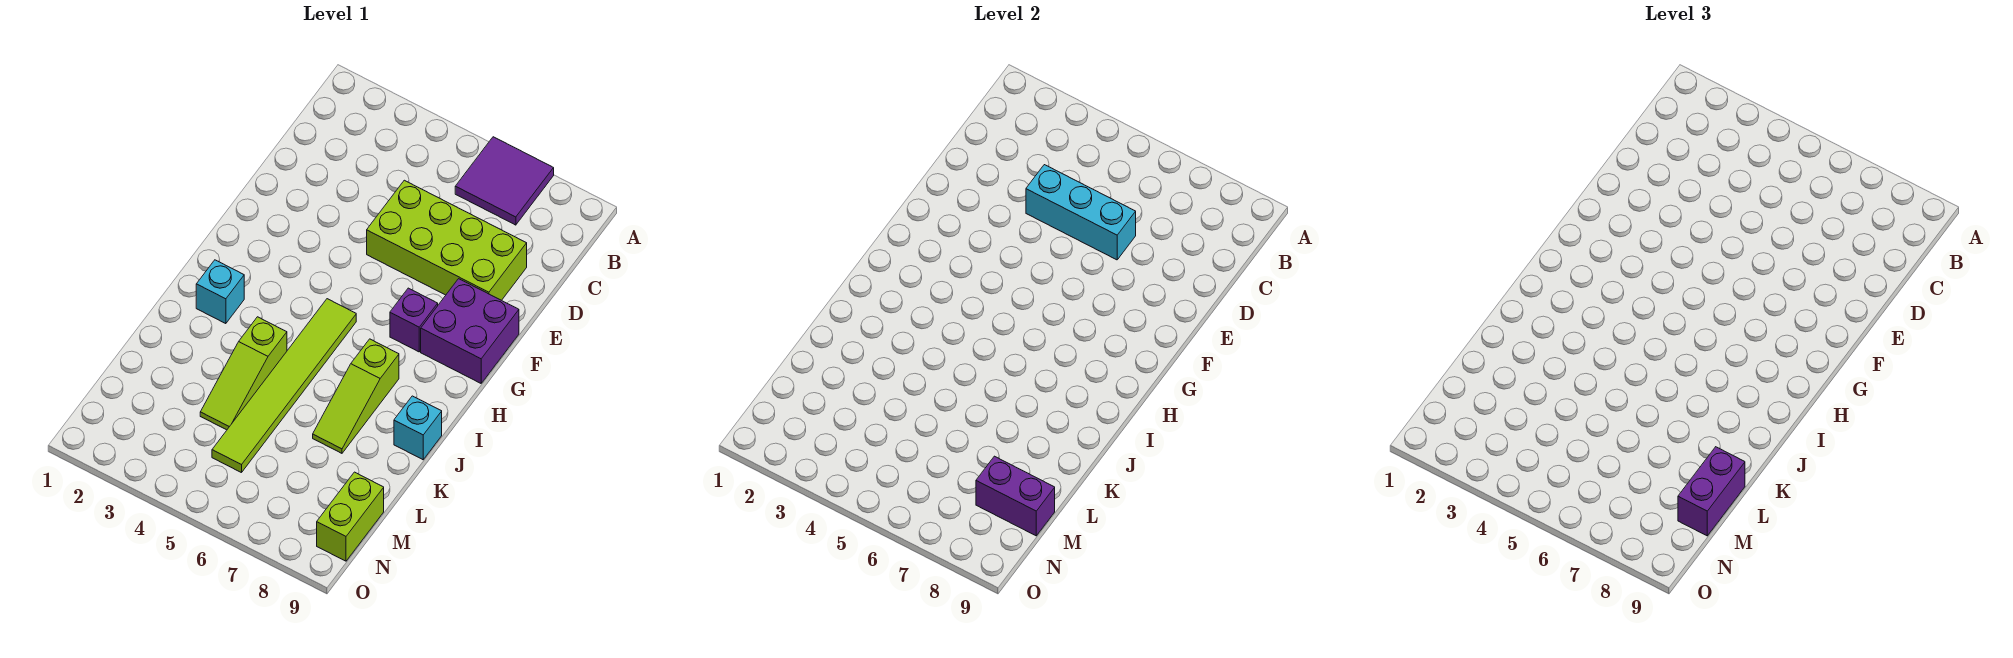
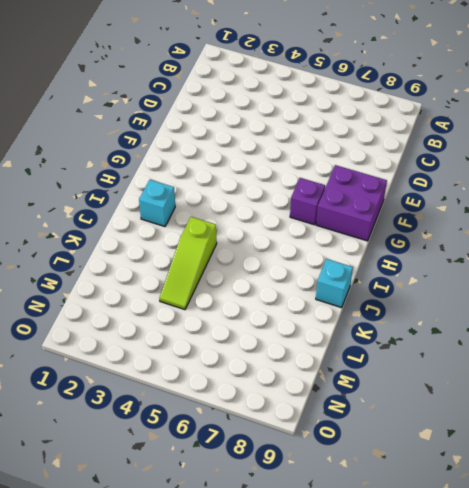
none -> purple 2x2 tile [455,137,554,225]
none -> lime 2x4 brick [367,180,527,300]
none -> lime 1x6 tile [212,299,356,473]

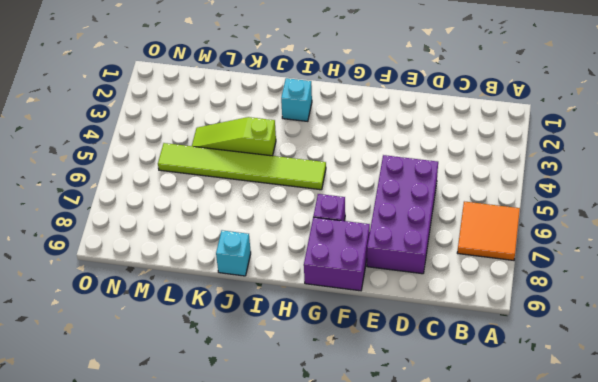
orange 2x2 tile [457,202,520,260] -> purple 2x2 tile [455,137,554,225]
purple 2x4 brick [367,155,438,274] -> lime 2x4 brick [367,180,527,300]
none -> lime 1x3 slope [313,339,399,453]
none -> lime 1x2 brick [317,472,384,561]
none -> cyan 1x3 brick [1026,165,1136,260]

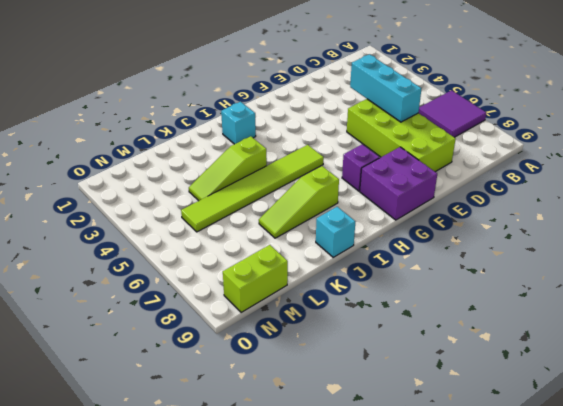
none -> purple 1x2 brick [976,456,1055,536]
none -> purple 1x2 brick [1678,447,1745,536]

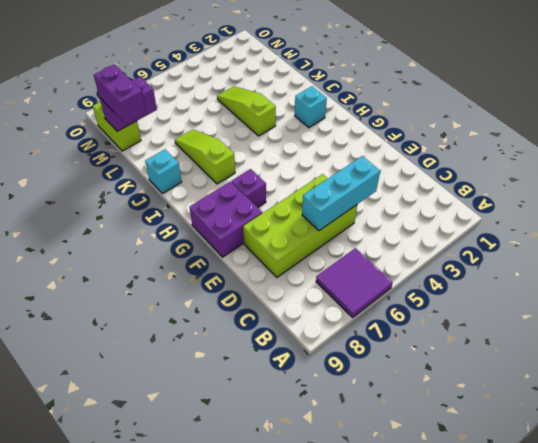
none -> lime 1x6 tile [212,299,356,473]

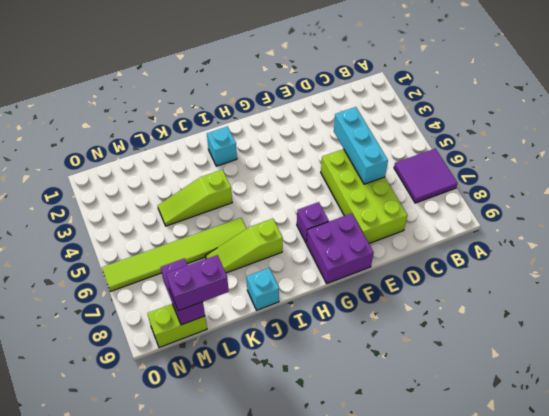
lime 1x6 tile [102,218,246,292] -> lime 1x6 tile moved to [212,299,356,473]

